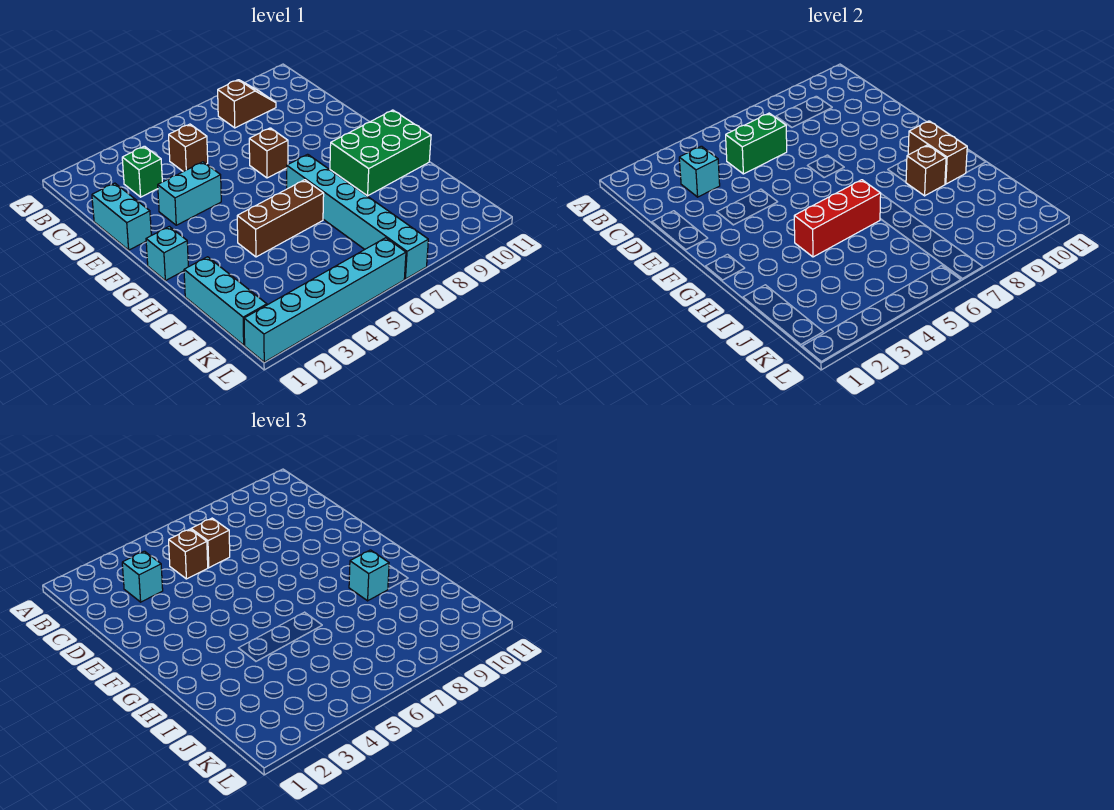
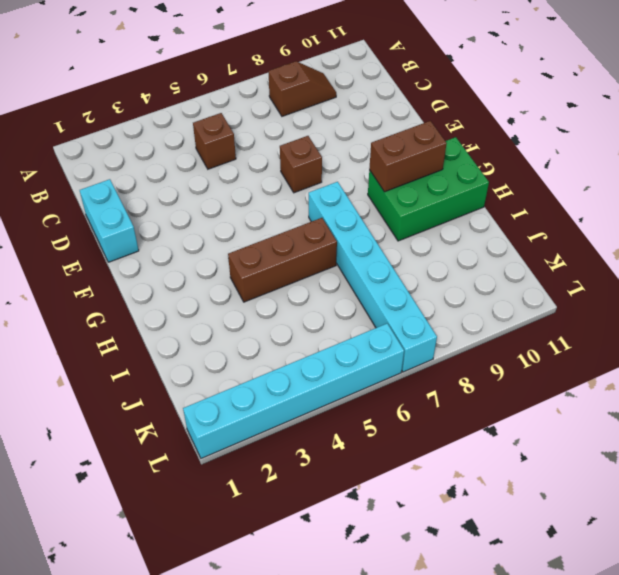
brown 1x2 brick [369,121,447,192] -> brown 1x2 brick turned to [908,121,967,184]
none -> green 1x1 brick [122,146,162,197]
none -> cyan 1x2 brick [158,162,221,225]
none -> cyan 1x1 brick [146,226,188,281]

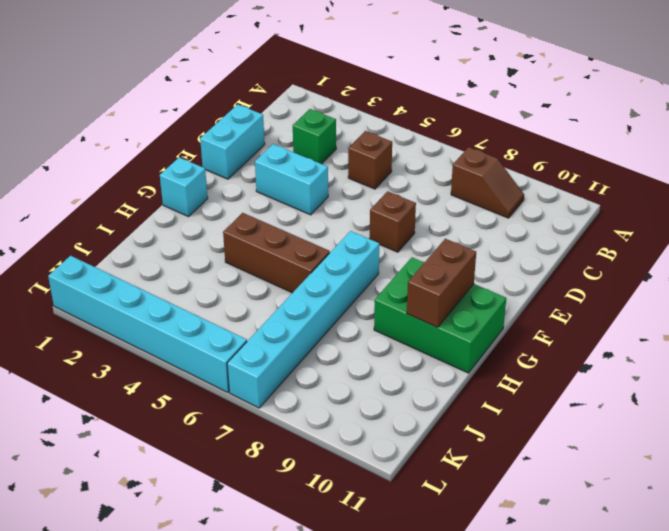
none -> cyan 1x3 brick [184,257,267,345]
none -> cyan 1x1 brick [679,146,720,197]
none -> green 1x2 brick [726,113,787,174]

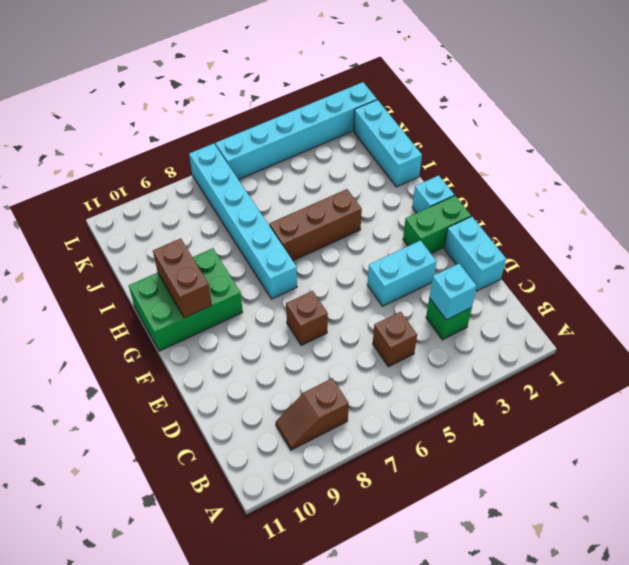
green 1x2 brick [403,196,471,253] -> green 1x2 brick moved to [726,113,787,174]
none -> red 1x3 brick [794,180,881,257]
none -> brown 1x1 brick [906,145,946,196]
none -> cyan 1x1 brick [122,551,163,602]

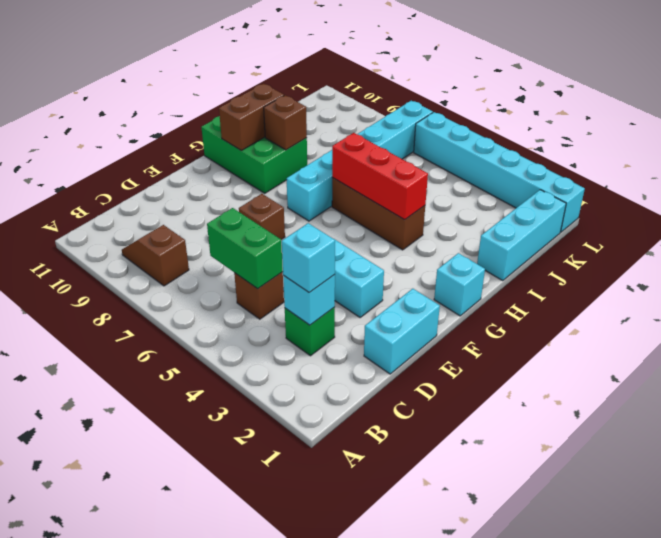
none -> brown 1x1 brick [169,529,208,579]
none -> brown 1x1 brick [191,518,230,568]
none -> cyan 1x1 brick [349,550,389,601]

